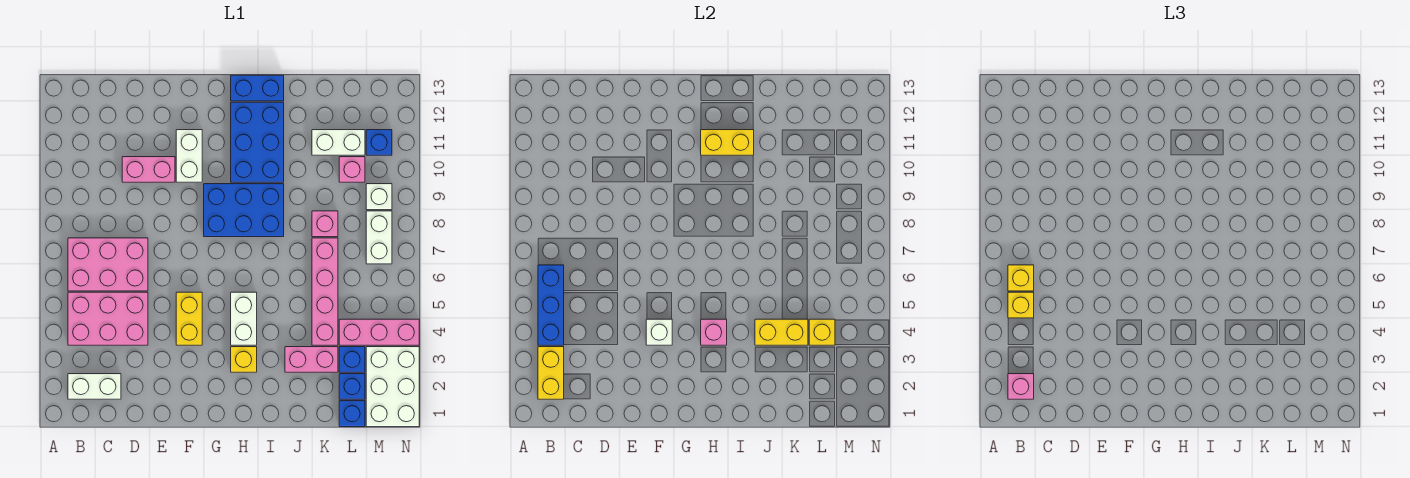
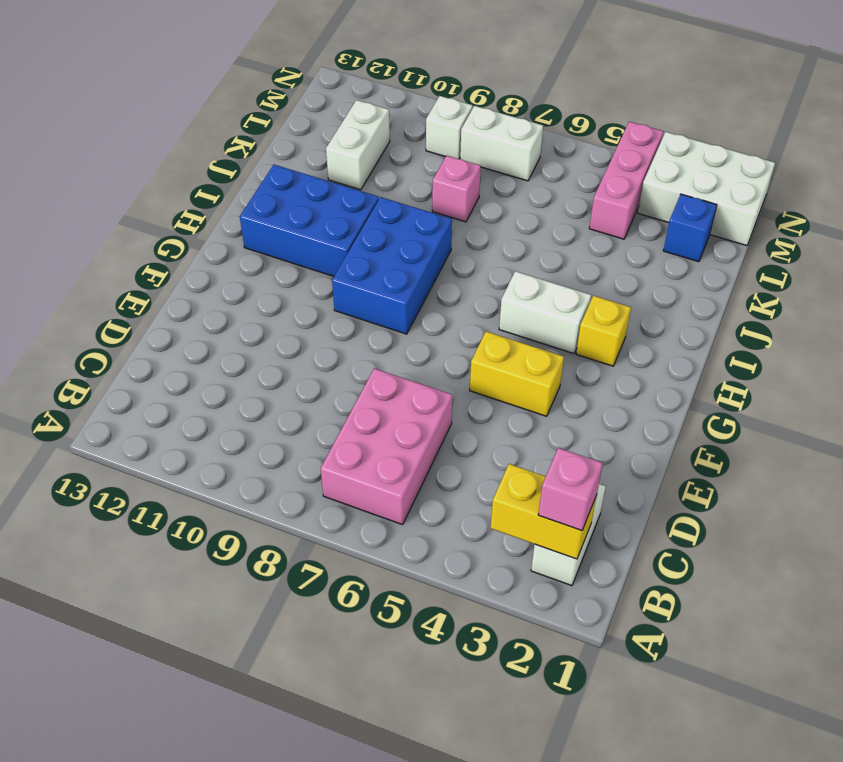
none -> pink 2x3 brick [68,292,148,345]
none -> pink 1x2 brick [122,157,175,182]
none -> white 1x2 brick [176,130,202,182]
none -> blue 1x2 brick [231,75,284,101]

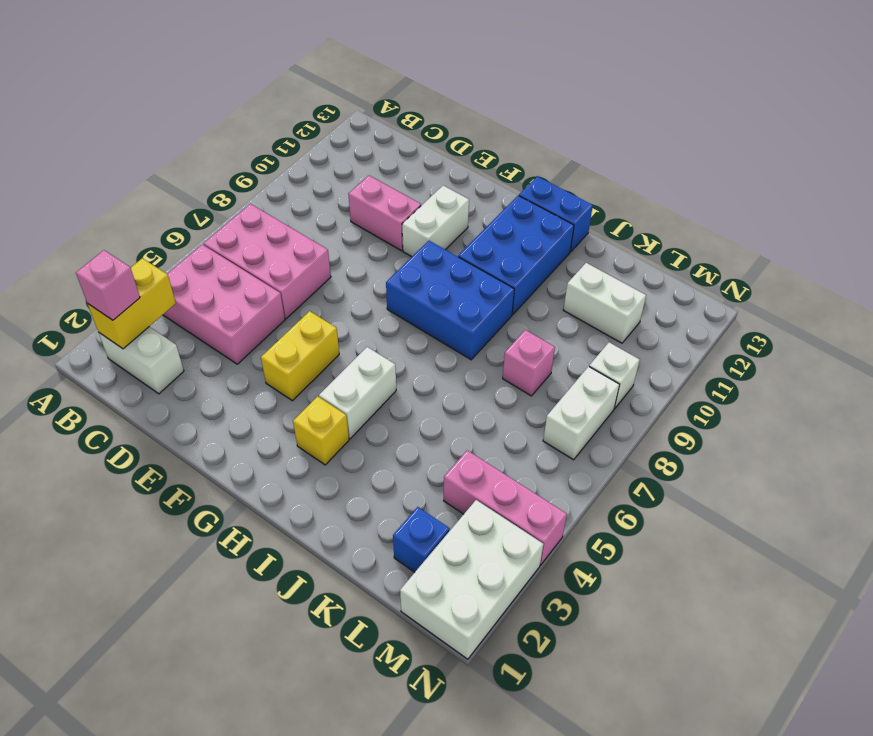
none -> pink 1x2 brick [285,347,338,372]
none -> pink 1x4 brick [312,238,338,345]
none -> blue 1x1 brick [339,401,365,427]
none -> blue 1x1 brick [339,347,365,372]

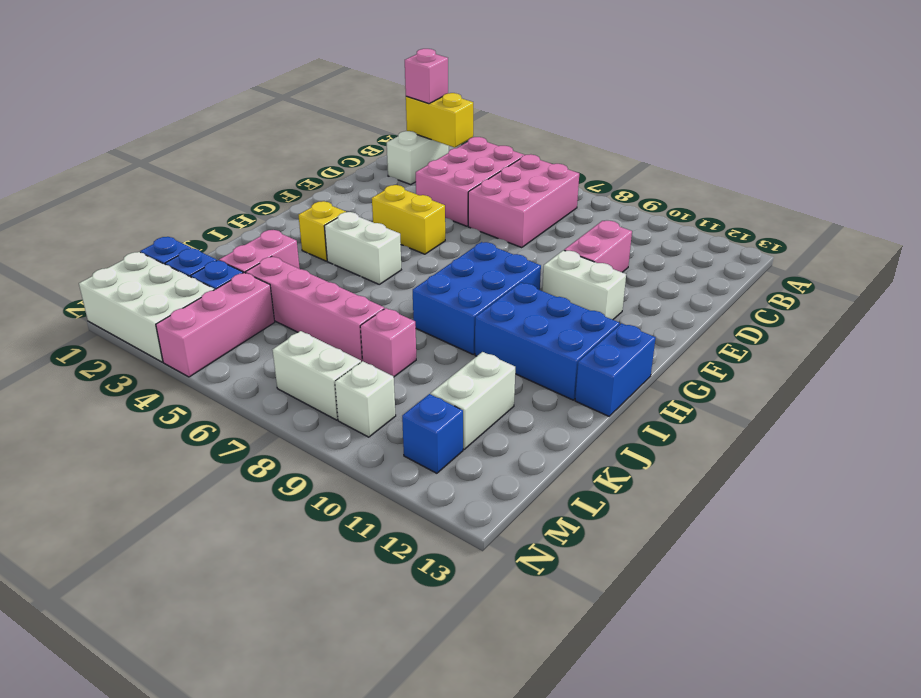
none -> pink 1x1 brick [339,157,365,182]
none -> blue 1x3 brick [538,265,564,345]
none -> white 1x1 brick [646,319,672,345]
none -> pink 1x1 brick [701,319,727,345]

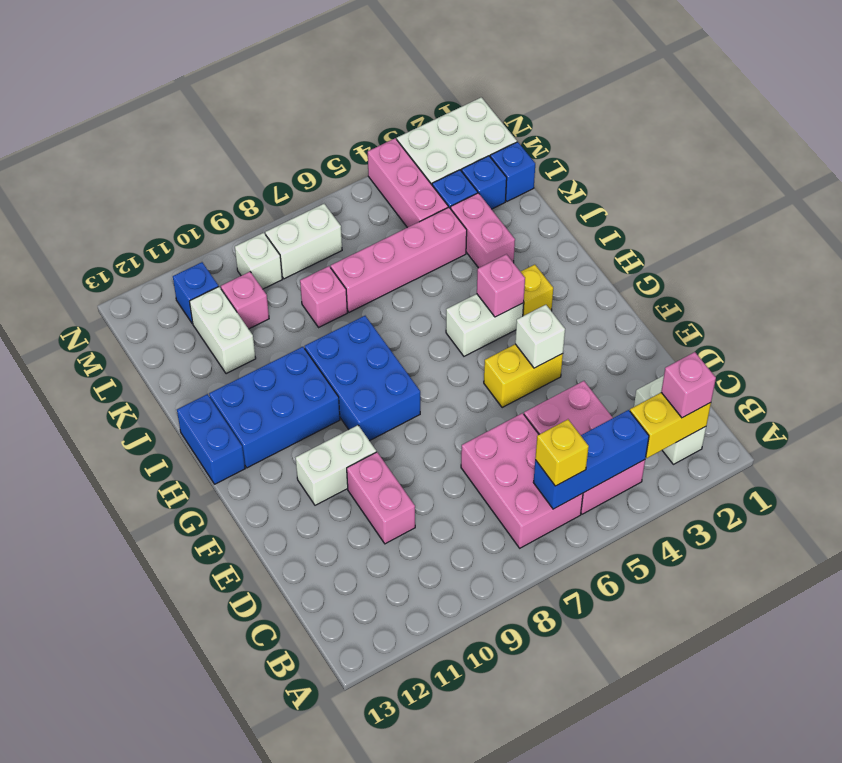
none -> yellow 1x2 brick [701,130,754,155]
none -> yellow 1x2 brick [755,319,808,345]
none -> yellow 1x1 brick [809,319,835,345]
none -> yellow 1x1 brick [1008,292,1034,318]

